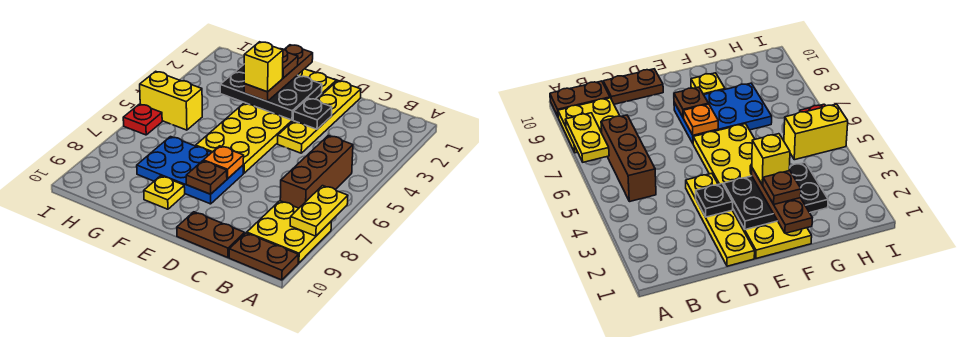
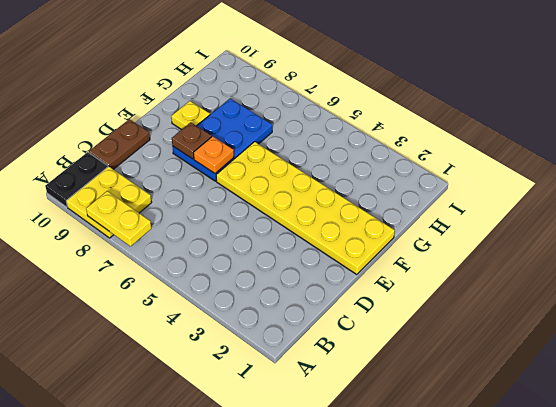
black 1x2 plate [45,152,108,207] -> brown 1x2 plate [229,233,298,280]
none -> brown 1x3 brick [280,136,353,208]
none -> yellow 1x4 plate [278,81,361,153]
none -> yellow 1x2 brick [140,71,202,130]

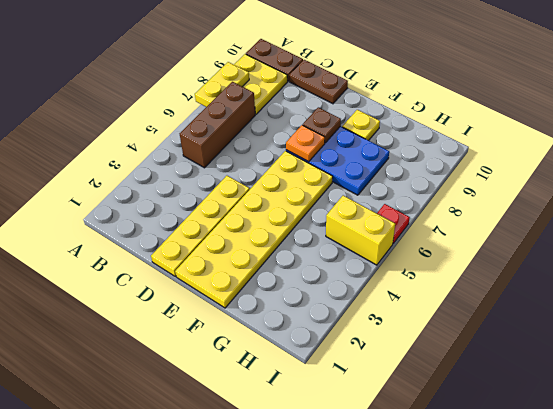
none -> black 1x1 plate [293,98,332,129]
none -> black 2x3 plate [220,65,322,120]
none -> brown 1x3 plate [244,45,313,101]

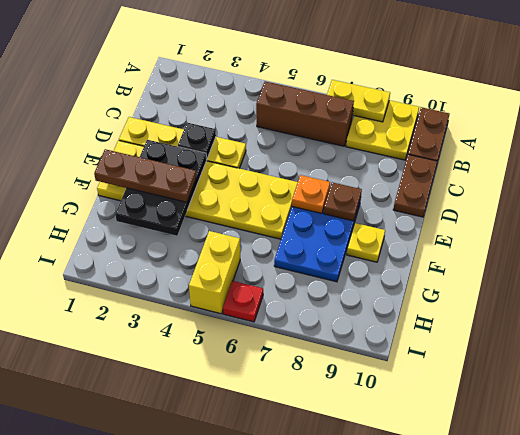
none -> brown 1x1 plate [282,49,298,78]
none -> yellow 1x1 brick [244,42,283,92]

